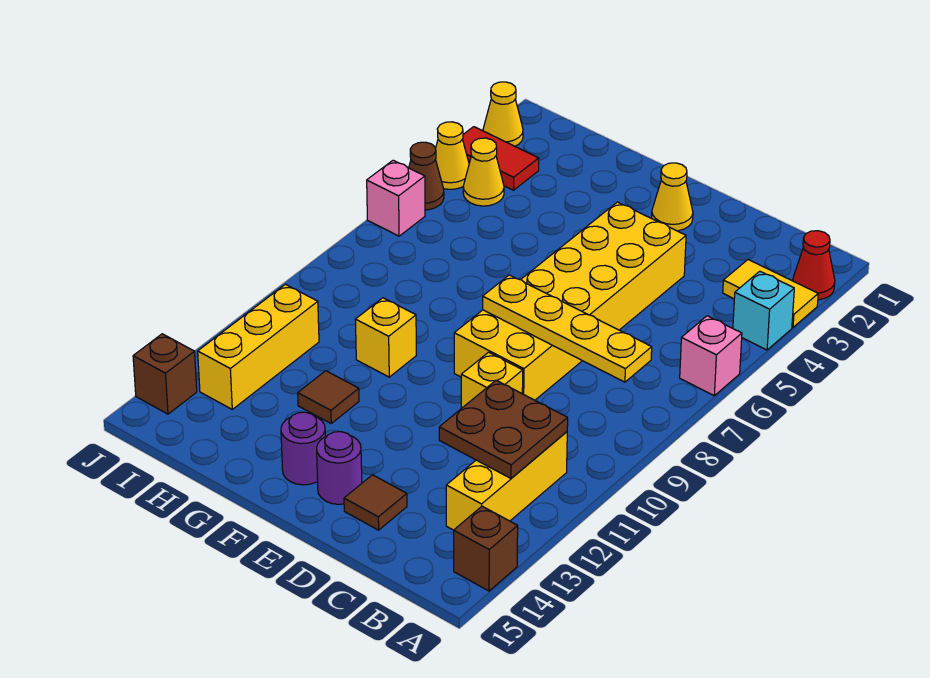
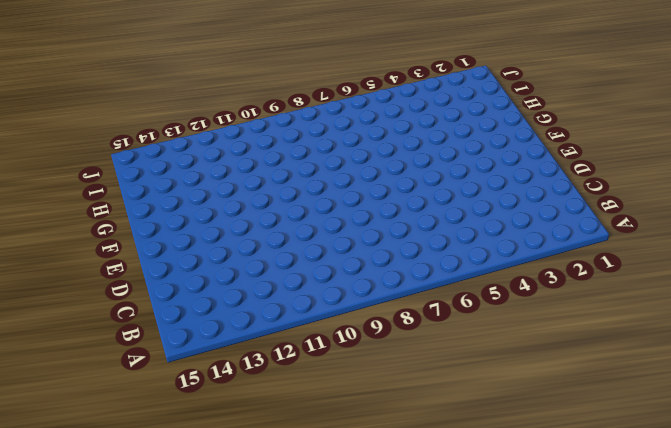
none -> red 1x1 cone [793,231,835,300]
none -> yellow 1x2 tile [723,259,818,327]
none -> cyan 1x1 brick [733,271,794,350]

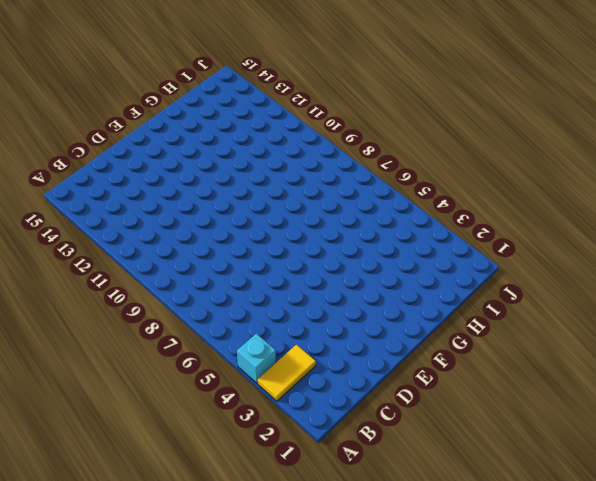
none -> red 1x1 cone [793,231,835,300]
none -> pink 1x1 brick [680,316,742,396]
none -> brown 1x1 brick [454,506,518,591]

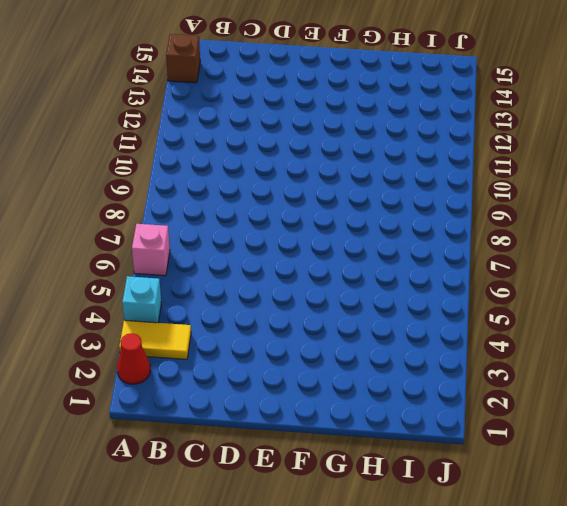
none -> yellow 1x3 brick [446,432,567,530]
none -> yellow 2x6 brick [454,202,686,400]
none -> yellow 1x1 brick [461,352,523,408]

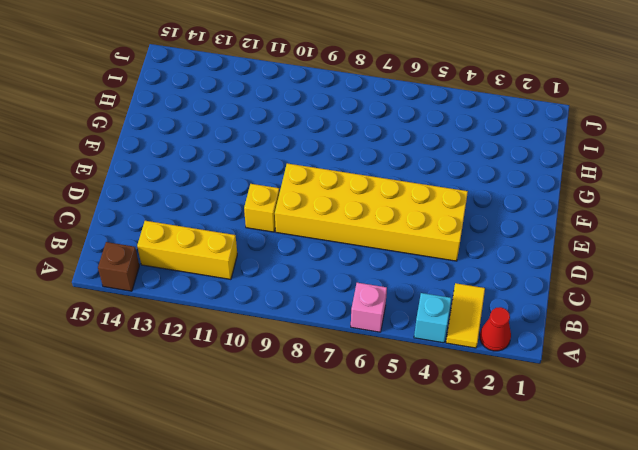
none -> brown 1x1 tile [344,475,407,530]
none -> yellow 1x1 cone [652,163,693,231]
none -> purple 1x1 round brick [317,432,362,504]

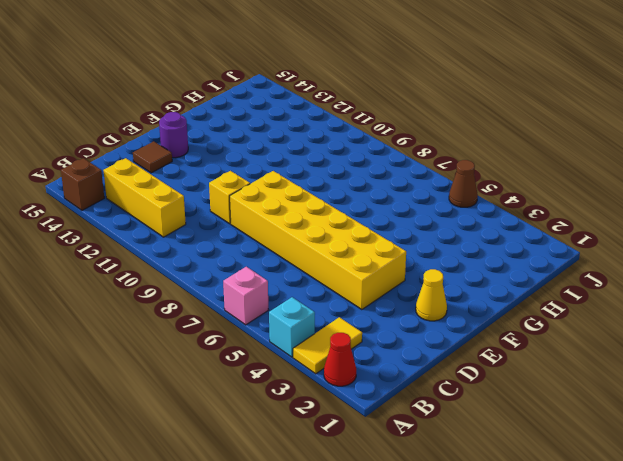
none -> purple 1x1 round brick [281,412,325,485]
none -> yellow 1x1 brick [355,298,416,377]
none -> brown 1x1 tile [298,371,359,423]

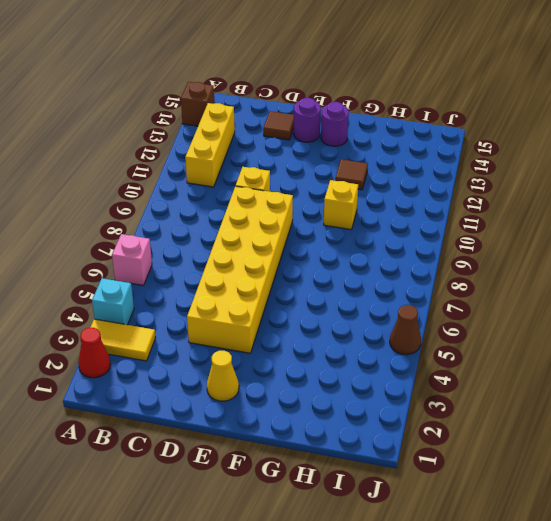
none -> red 1x2 tile [463,127,539,190]
none -> yellow 1x1 cone [463,138,504,206]
none -> yellow 1x3 brick [198,284,319,409]

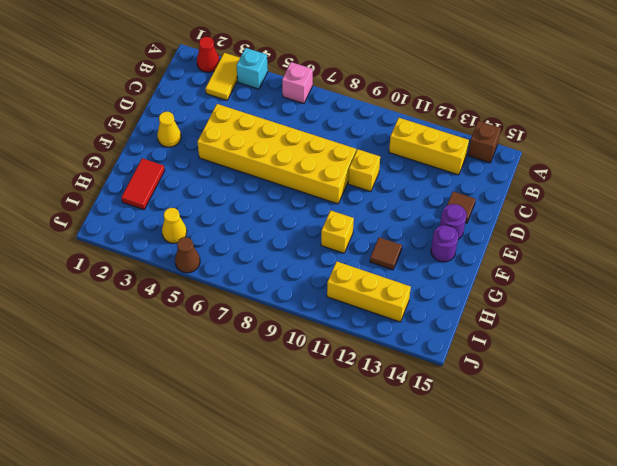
red 1x2 tile [121,158,165,210] -> red 1x2 tile moved to [463,127,539,190]
none -> yellow 1x1 cone [483,82,523,146]
none -> yellow 1x1 cone [436,122,469,189]
none -> pink 1x1 brick [367,160,425,236]

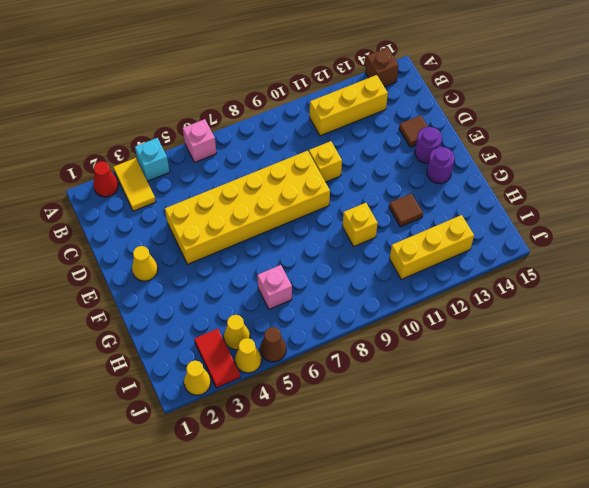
pink 1x1 brick [257,265,292,309] -> pink 1x1 brick moved to [367,160,425,236]
none -> brown 1x1 brick [133,334,197,414]
none -> yellow 1x4 plate [483,275,652,382]
none -> brown 2x2 plate [439,380,568,478]

